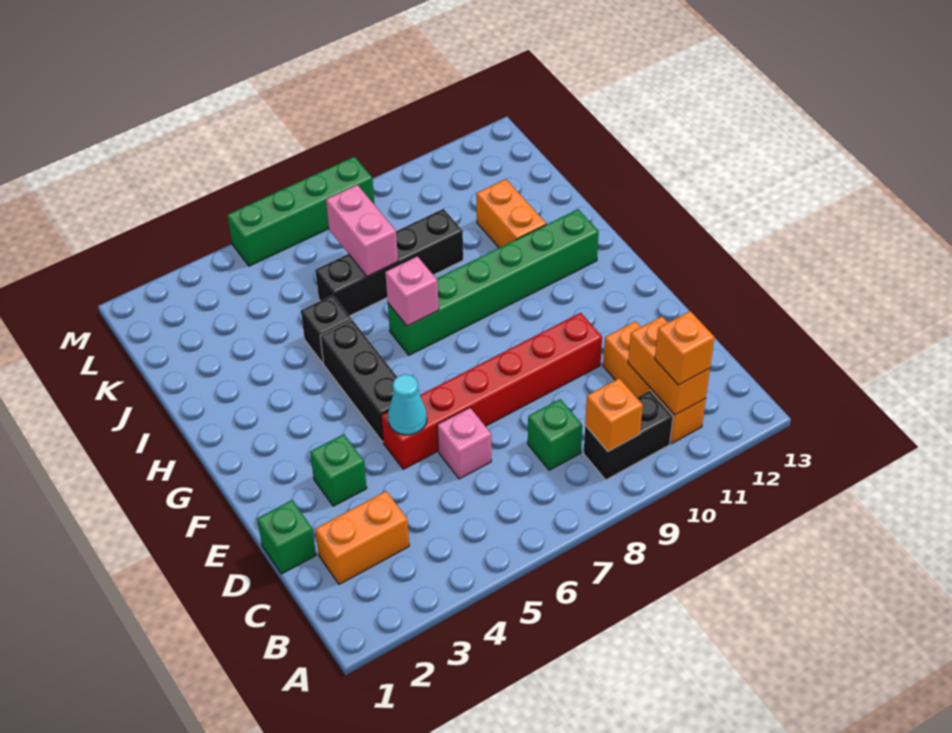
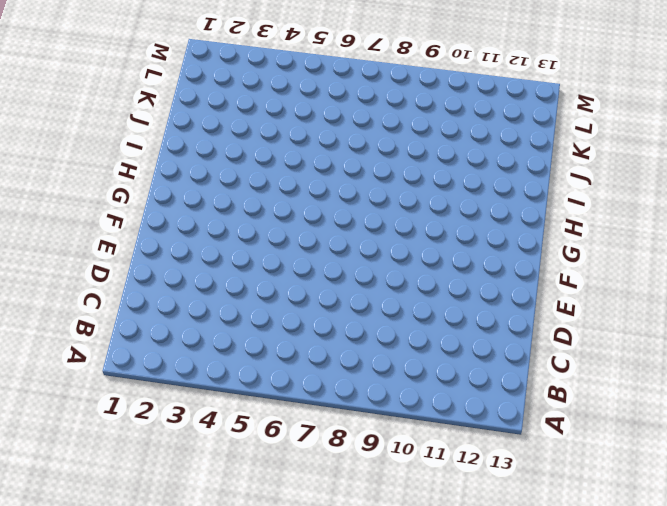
none -> black 1x2 brick [584,391,673,480]
none -> orange 1x3 brick [603,321,706,444]
none -> orange 1x2 brick [315,491,409,584]

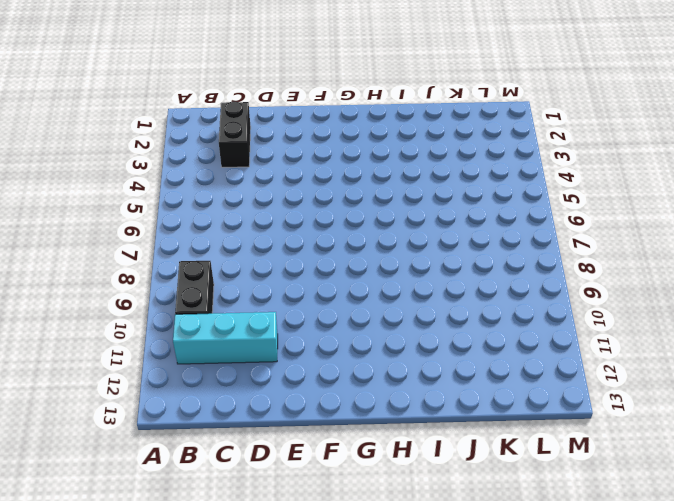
cyan 1x3 brick [173,312,278,364] -> orange 1x3 brick [603,321,706,444]
black 1x2 brick [219,101,251,167] -> orange 1x2 brick [315,491,409,584]
none -> green 1x1 brick [528,399,582,470]
none -> green 1x1 brick [257,500,316,574]
none -> pink 1x1 brick [437,408,491,479]

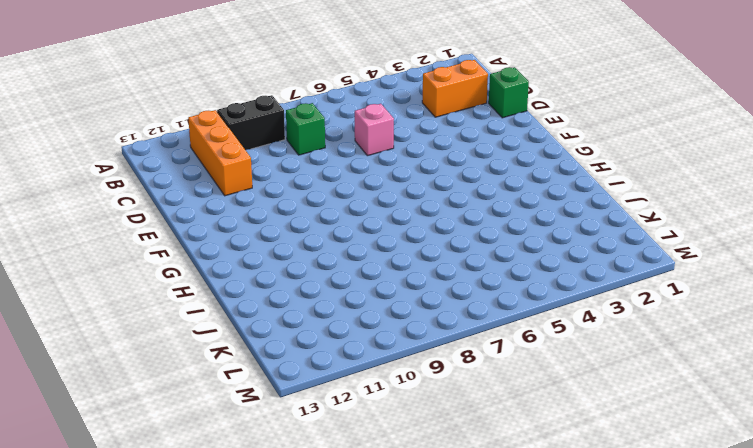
none -> green 1x1 brick [310,434,367,506]
none -> red 1x6 brick [381,313,602,469]
none -> black 1x3 brick [320,320,397,442]

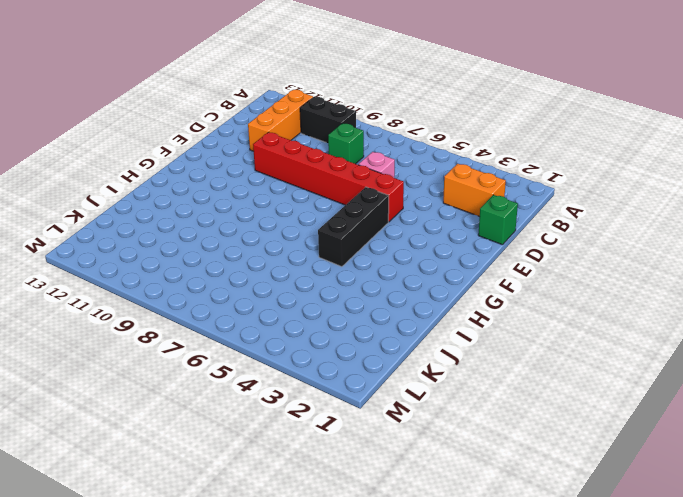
none -> green 1x1 brick [310,434,367,506]
none -> green 1x6 brick [388,209,599,355]
none -> black 1x1 brick [301,295,352,363]

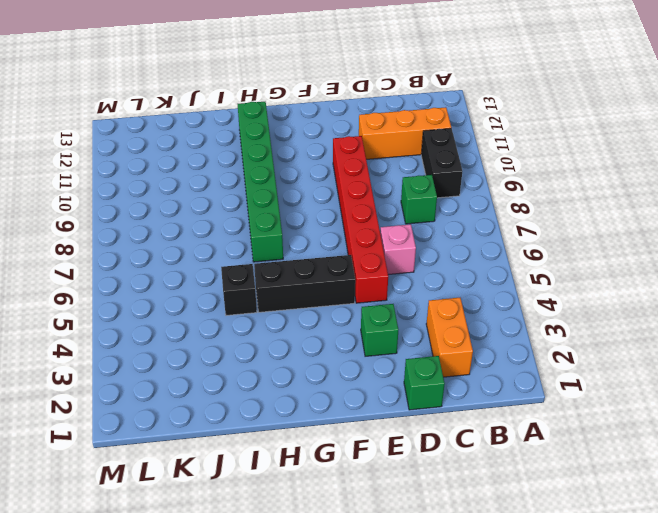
none -> orange 1x2 brick [476,179,546,248]
none -> black 1x4 brick [315,209,463,316]
none -> green 1x4 brick [227,157,374,266]

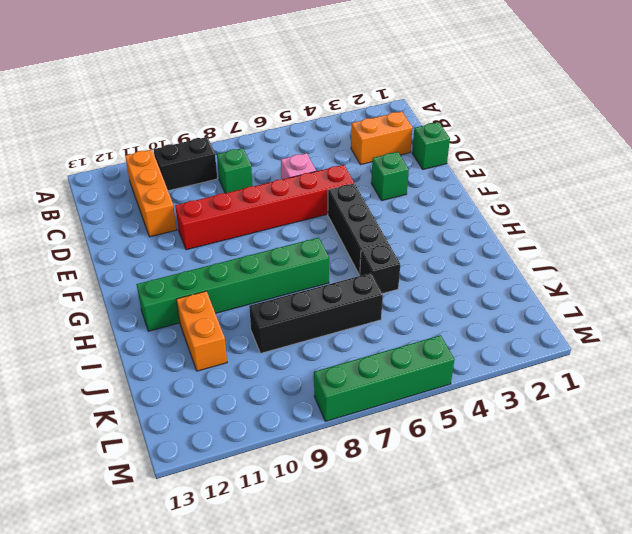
none -> orange 1x1 brick [585,378,643,451]
none -> orange 1x2 brick [628,317,710,415]
none -> cyan 1x1 cone [388,374,427,435]

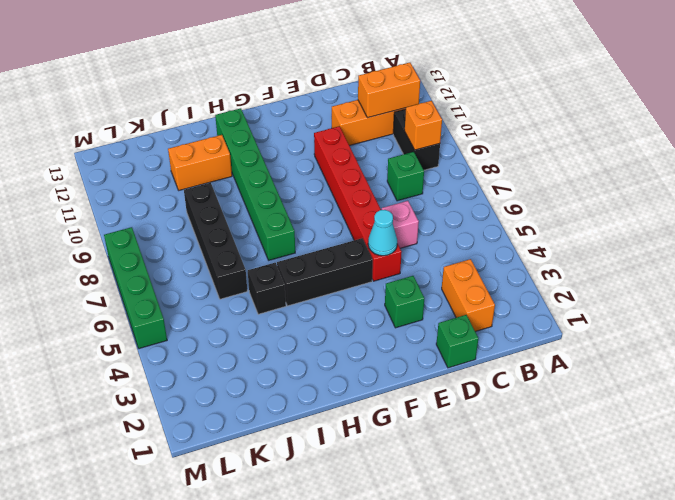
none -> pink 1x1 brick [385,256,439,326]
none -> pink 1x2 brick [326,185,398,276]
none -> orange 1x1 brick [655,311,714,385]

